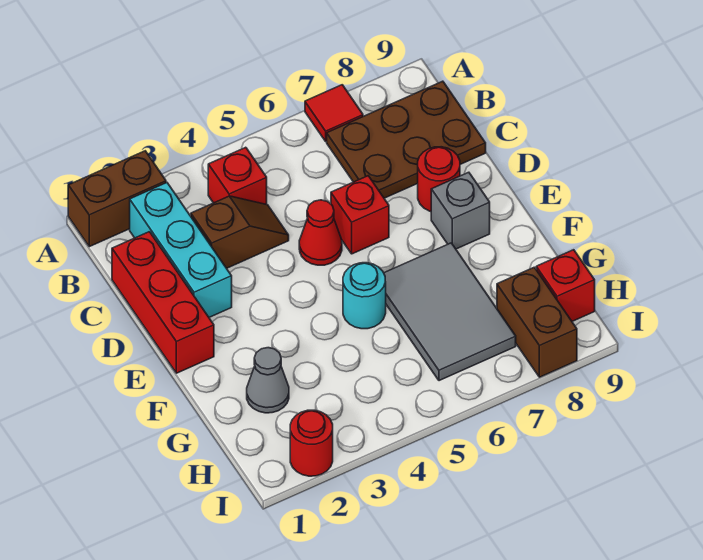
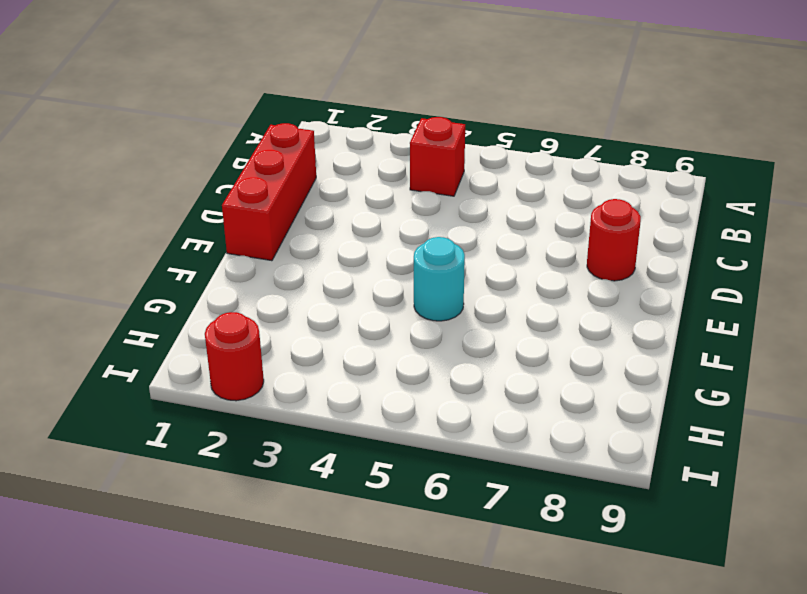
none -> brown 1x2 brick [68,151,166,247]
none -> red 1x1 tile [305,85,363,141]
none -> cyan 1x3 brick [130,183,232,317]

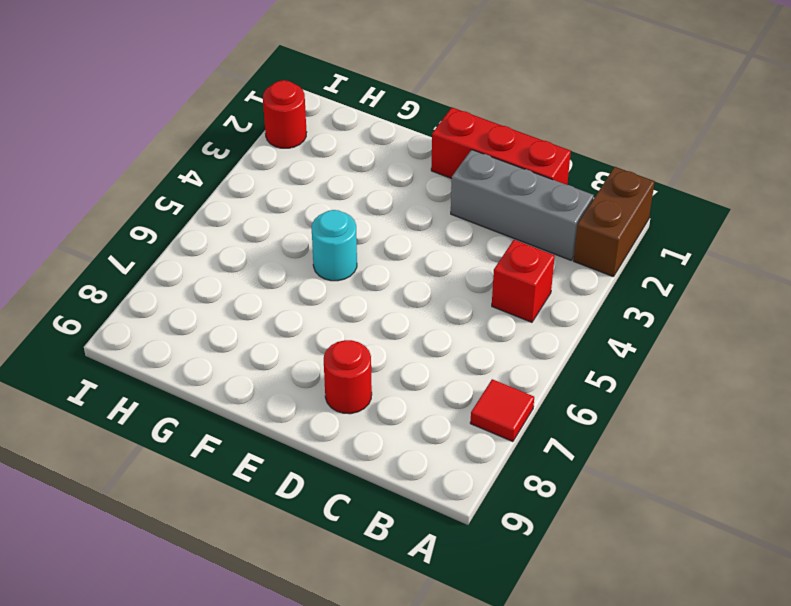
grey 1x3 brick [451,150,594,260] -> cyan 1x3 brick [130,183,232,317]
none -> brown 2x3 plate [327,81,486,198]
none -> brown 1x2 slope [191,196,289,268]
none -> red 1x1 cone [299,200,342,265]

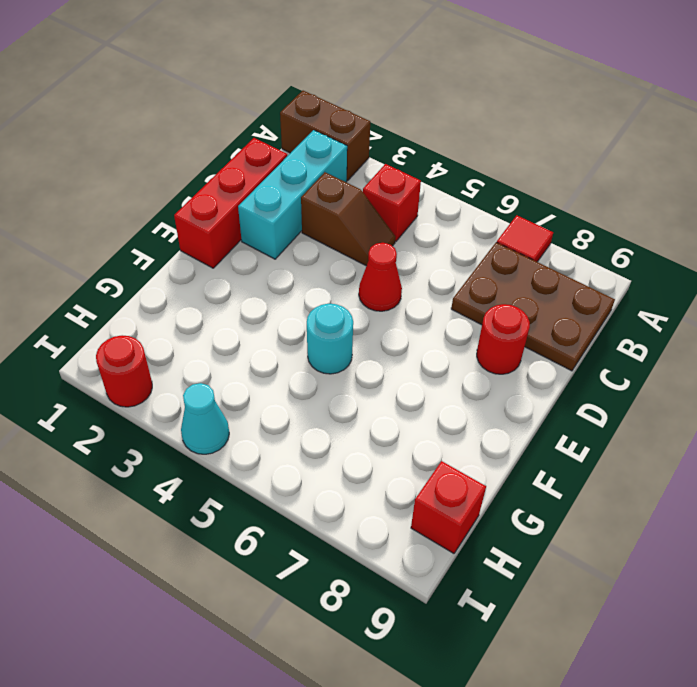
cyan 1x1 cone [181,383,229,454] -> none
none -> red 1x1 brick [331,176,389,254]
none -> grey 1x1 brick [431,172,490,249]
none -> grey 2x3 tile [384,243,516,381]

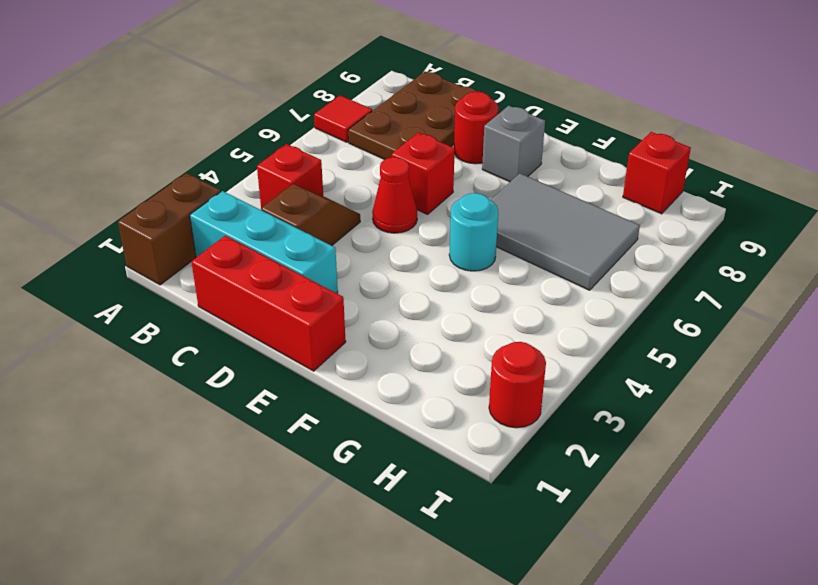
none -> grey 1x1 cone [247,348,289,413]
none -> brown 1x2 brick [497,267,577,377]

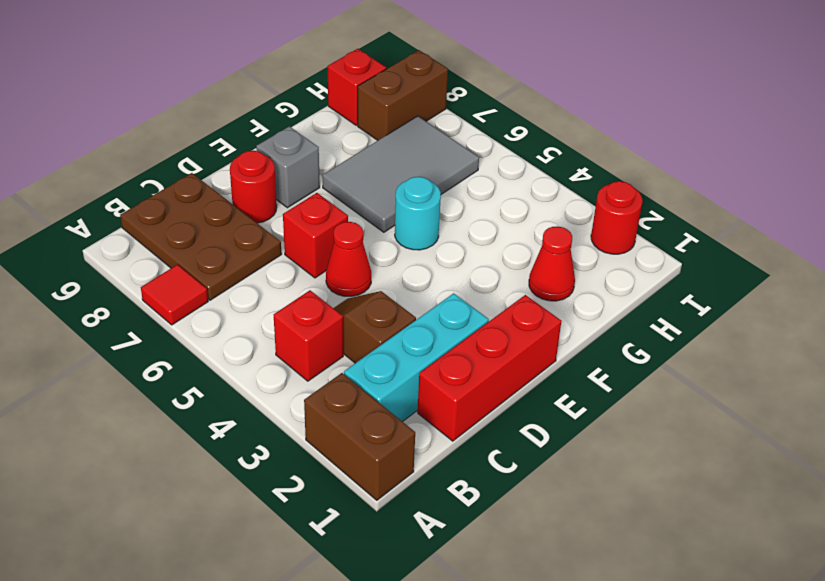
red 1x1 cone [529,226,575,301] -> grey 1x1 cone [247,348,289,413]

